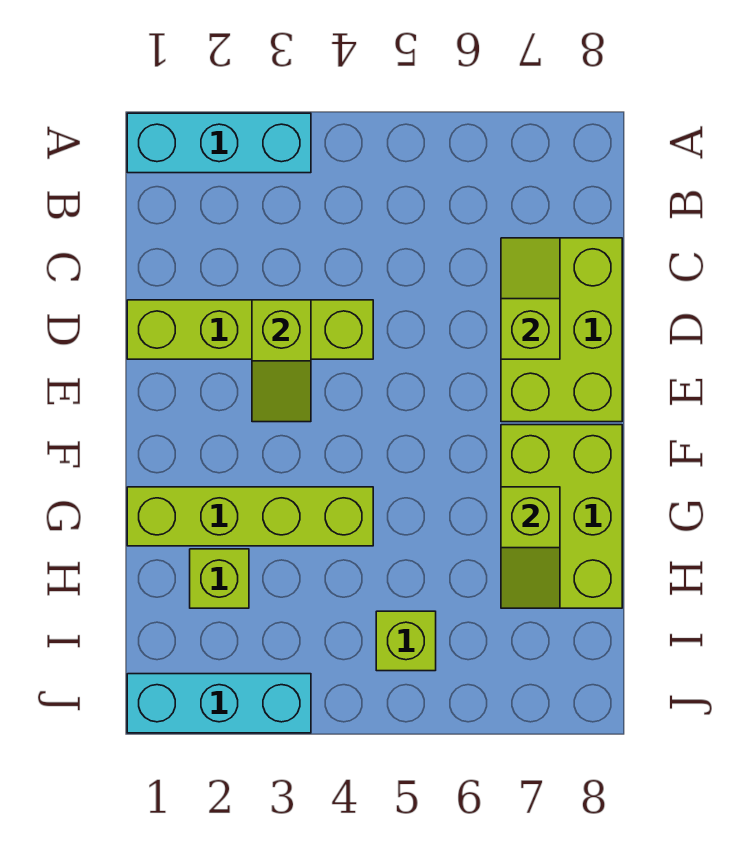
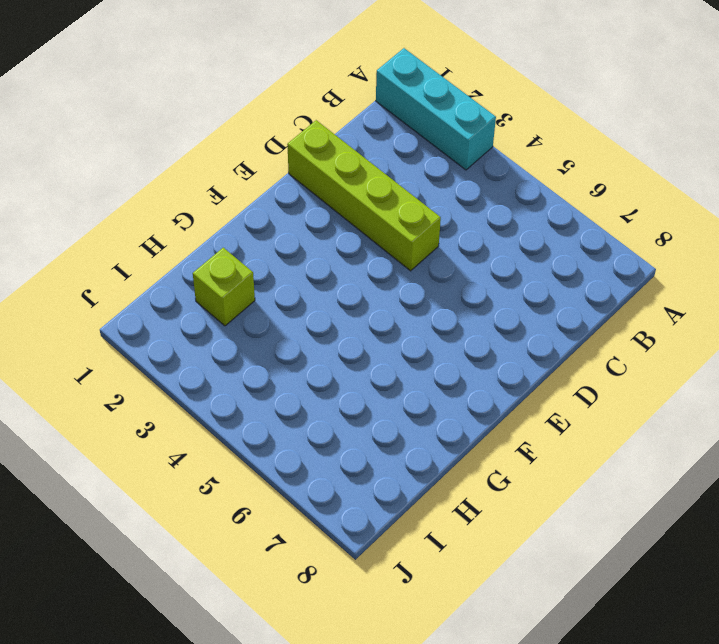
none -> lime 2x3 brick [501,238,622,422]
none -> lime 2x3 brick [501,425,622,608]

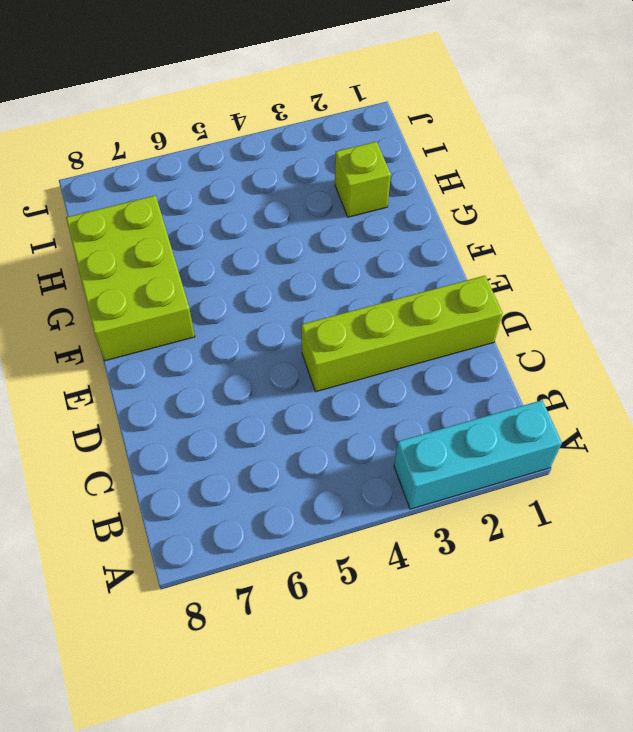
none -> lime 2x3 brick [501,238,622,422]
none -> lime 1x4 brick [127,487,373,546]

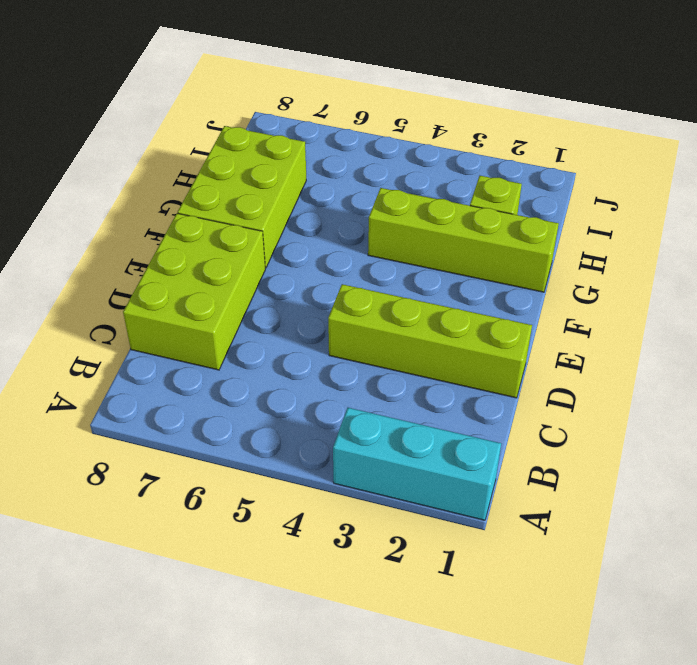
none -> lime 1x1 brick [376,611,436,671]
none -> cyan 1x3 brick [127,674,311,733]

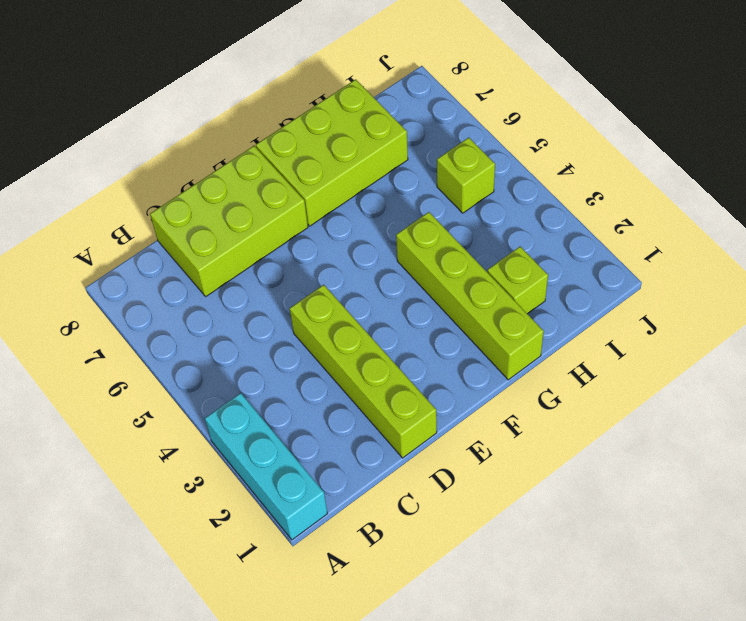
none -> cyan 1x3 brick [127,674,311,733]
none -> lime 1x2 slope [501,238,560,359]

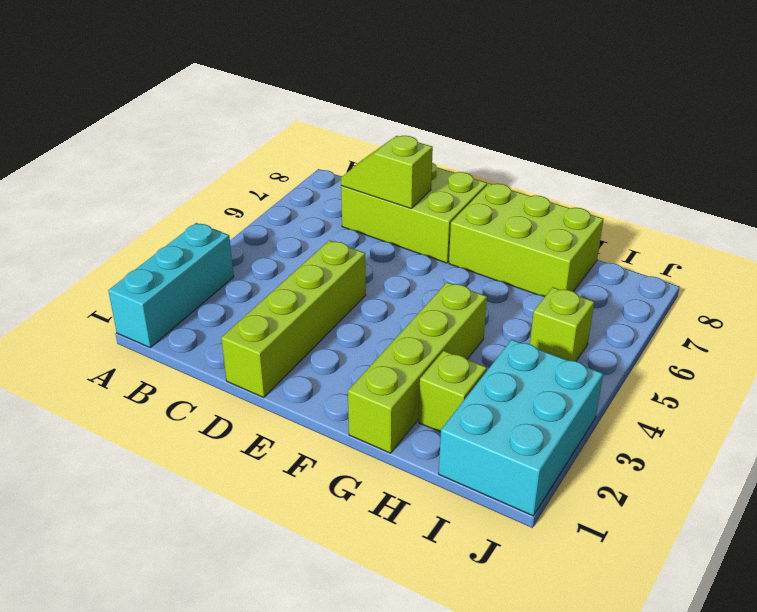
cyan 2x3 brick [439,340,603,516] -> cyan 1x3 brick [127,674,311,733]
none -> lime 1x2 slope [252,300,311,422]
none -> lime 1x2 slope [501,487,560,608]

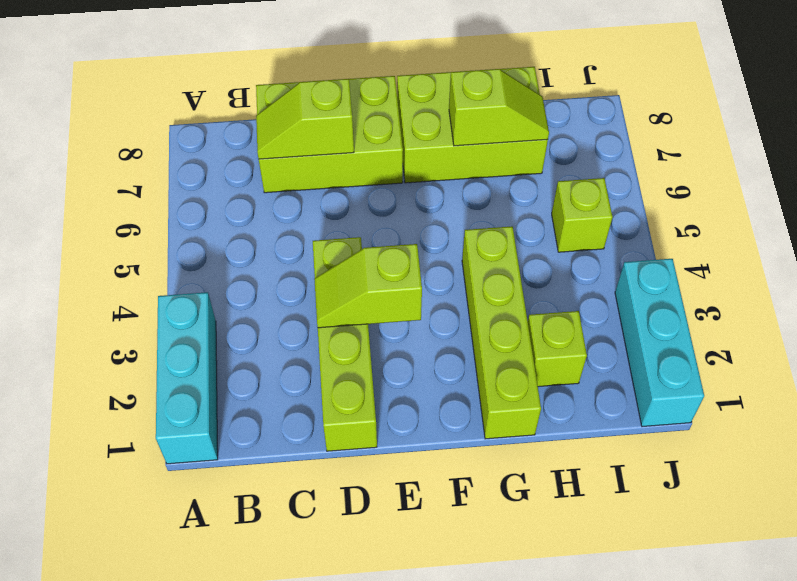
lime 1x2 slope [314,244,422,328] -> lime 1x2 slope turned to [252,300,311,422]

